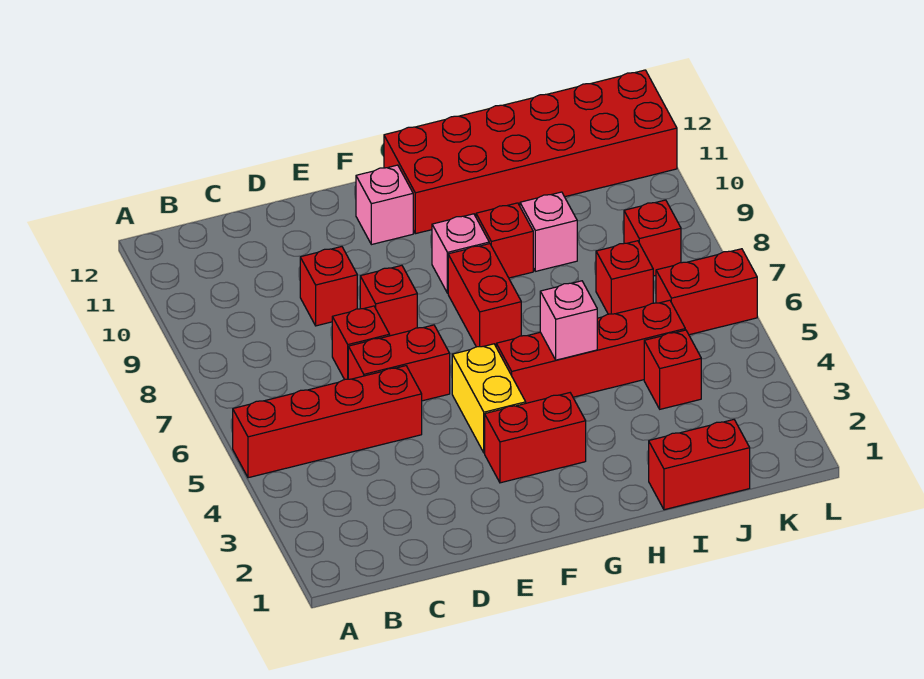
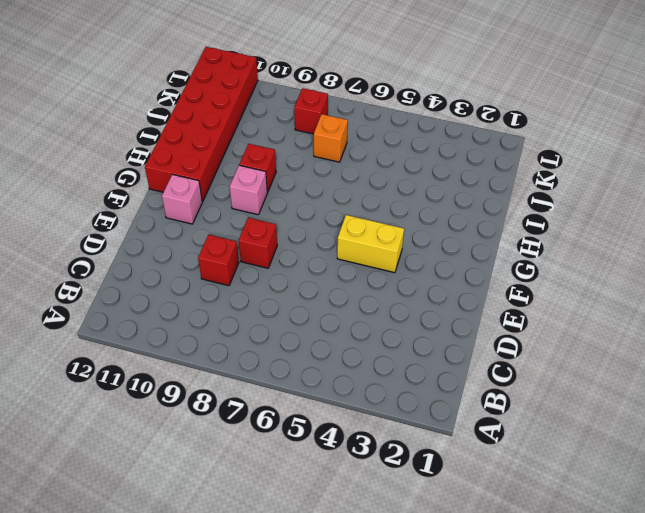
orange 1x1 brick [314,114,348,162] -> red 1x1 brick [596,241,653,314]
none -> red 1x4 brick [233,366,422,478]
none -> red 1x2 brick [348,325,450,401]
none -> red 1x1 brick [332,306,390,380]

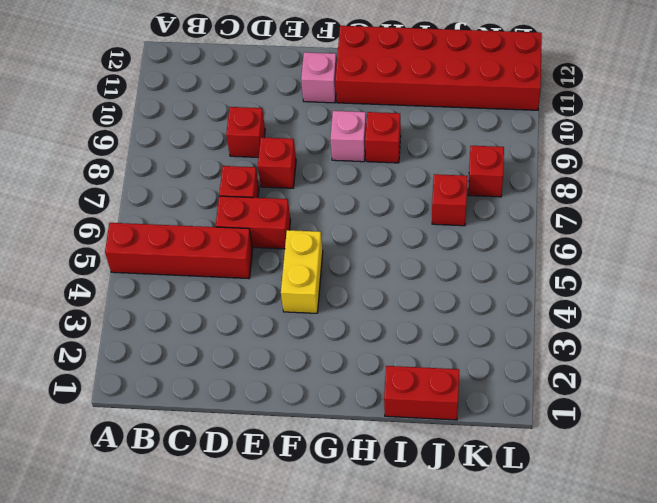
none -> red 1x2 brick [485,393,586,483]
none -> red 1x4 brick [496,300,685,403]
none -> red 1x2 brick [448,244,521,347]

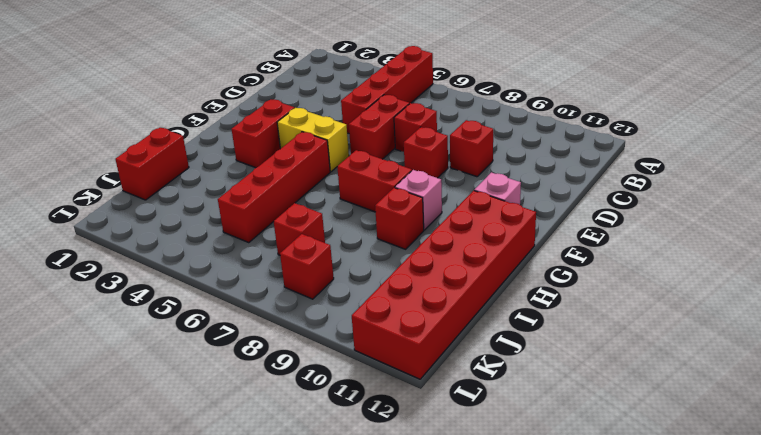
none -> pink 1x1 brick [520,192,577,271]
none -> red 1x1 brick [644,330,701,409]
none -> red 1x2 brick [656,249,757,335]

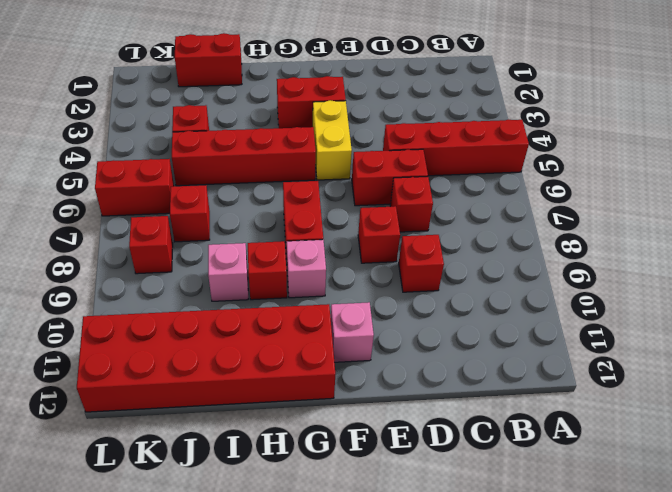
none -> pink 1x1 brick [540,281,597,360]

